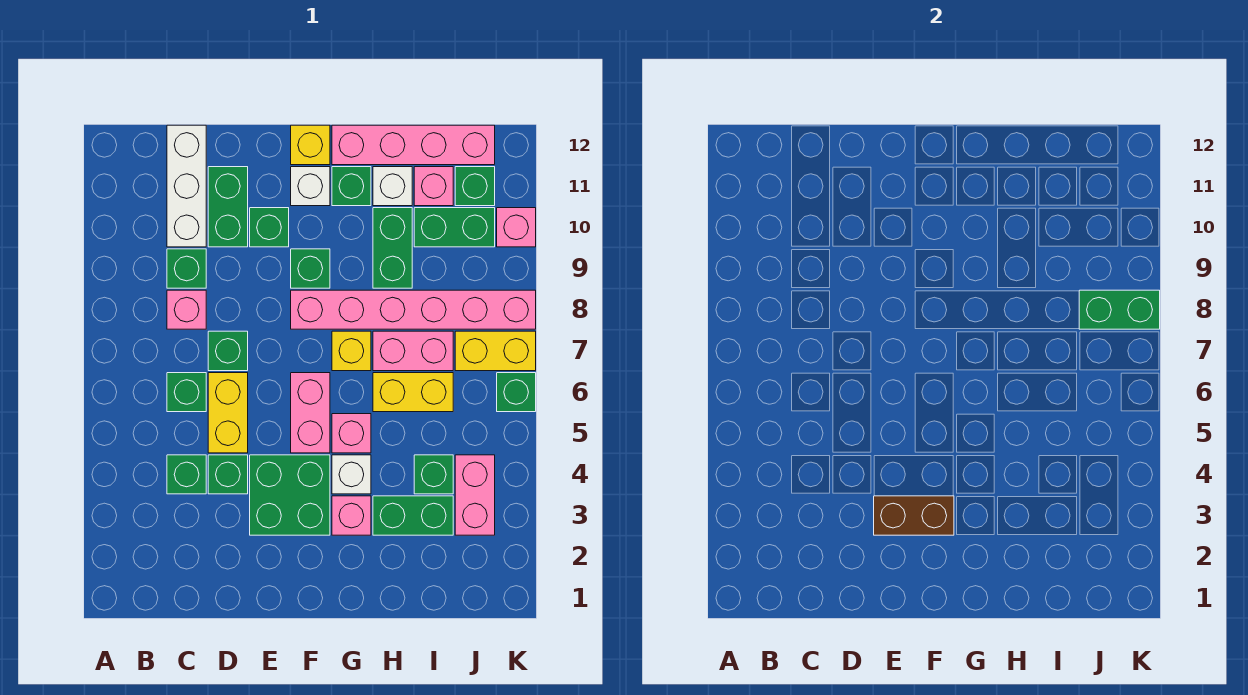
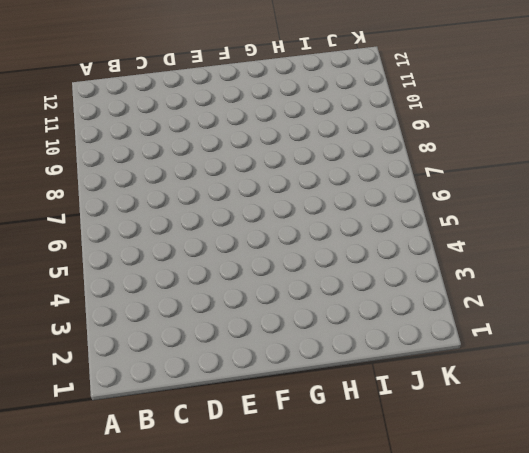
none -> green 1x1 brick [167,455,206,494]
none -> green 1x1 brick [167,373,206,412]
none -> pink 1x1 brick [167,290,206,329]
none -> green 1x1 brick [167,249,206,288]

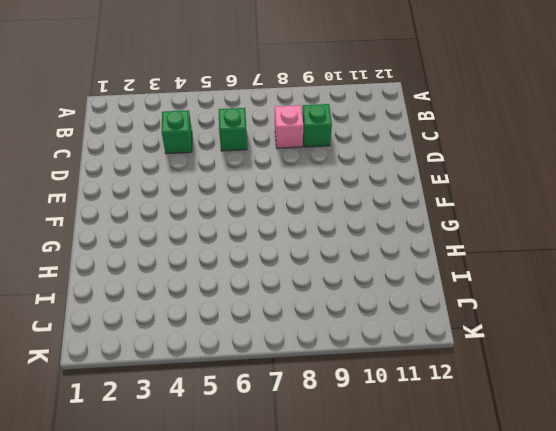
none -> white 1x3 brick [167,125,206,247]
none -> green 1x1 brick [208,455,248,494]
none -> yellow 1x2 brick [208,373,248,453]
none -> green 1x1 brick [208,331,248,371]

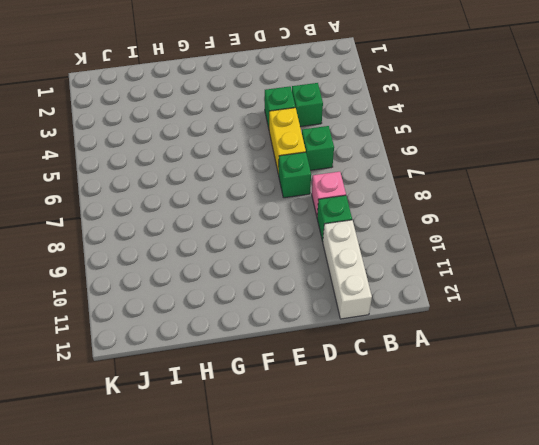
none -> green 1x2 brick [208,167,248,247]
none -> green 2x2 brick [250,455,330,535]
none -> green 1x1 brick [250,208,289,247]
none -> pink 1x2 brick [291,373,330,453]

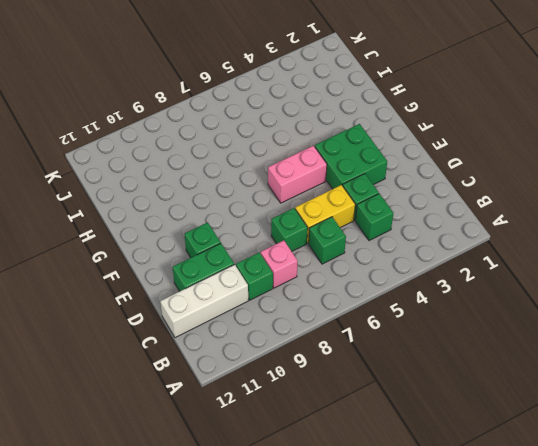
none -> pink 1x6 brick [291,290,536,329]
none -> green 1x1 brick [291,249,330,288]
none -> white 1x1 brick [291,167,330,206]
none -> yellow 1x1 brick [291,125,330,165]

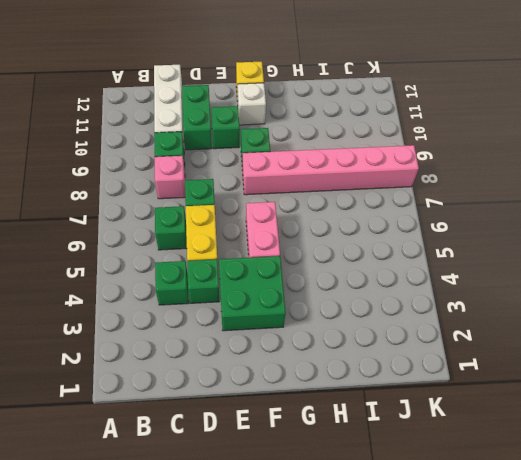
none -> pink 1x1 brick [332,496,371,535]
none -> white 1x1 brick [332,455,371,494]
none -> pink 1x1 brick [332,414,371,453]
none -> yellow 1x1 brick [332,331,371,371]

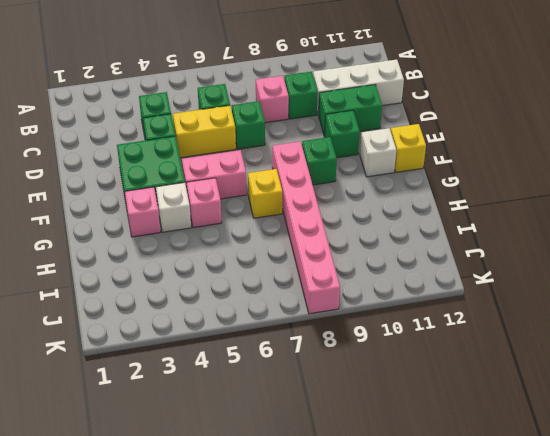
none -> green 1x1 brick [332,167,371,206]
none -> pink 1x4 brick [332,125,495,165]
none -> green 1x2 brick [373,496,453,535]
none -> yellow 1x2 brick [373,373,453,412]

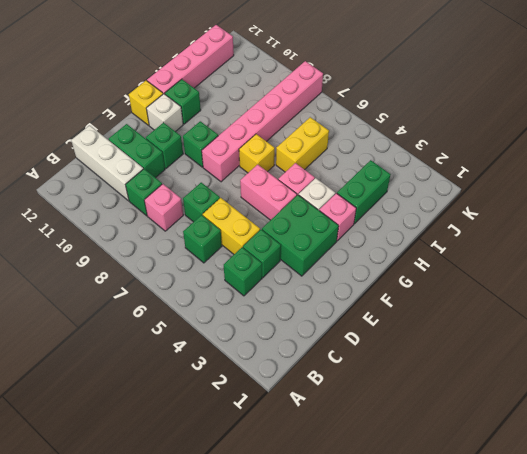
none -> pink 1x2 brick [373,331,453,371]
none -> green 1x2 brick [373,208,412,288]
none -> white 1x1 brick [373,167,412,206]
none -> green 1x1 brick [414,455,453,494]

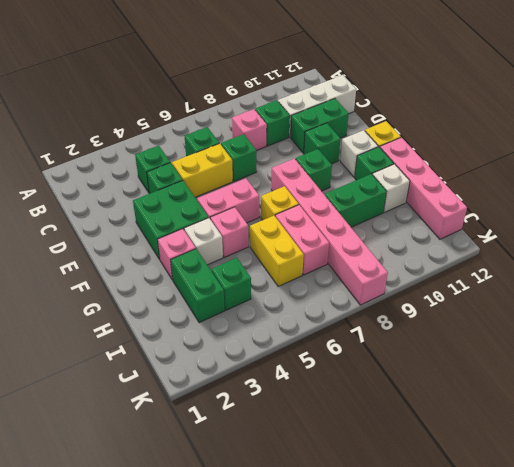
none -> green 1x2 brick [414,208,495,247]
none -> pink 1x1 brick [414,167,453,206]
none -> pink 1x2 brick [455,455,495,535]
none -> yellow 1x2 brick [455,331,536,371]

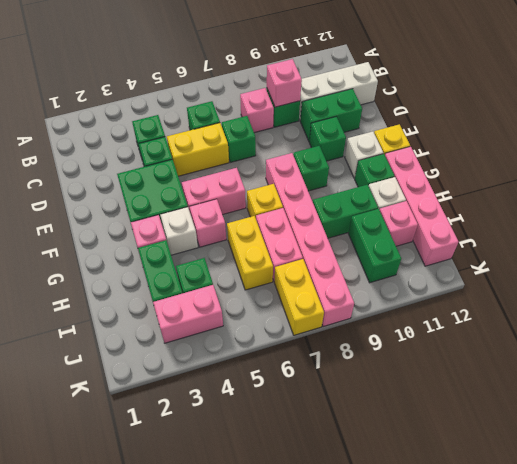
pink 1x1 brick [267,59,302,107] -> pink 1x1 brick moved to [497,208,536,247]
none -> green 1x1 brick [455,167,495,206]
none -> green 1x1 brick [497,373,536,412]
none -> brown 1x2 brick [874,496,954,535]
none -> green 1x2 brick [1079,290,1160,329]

